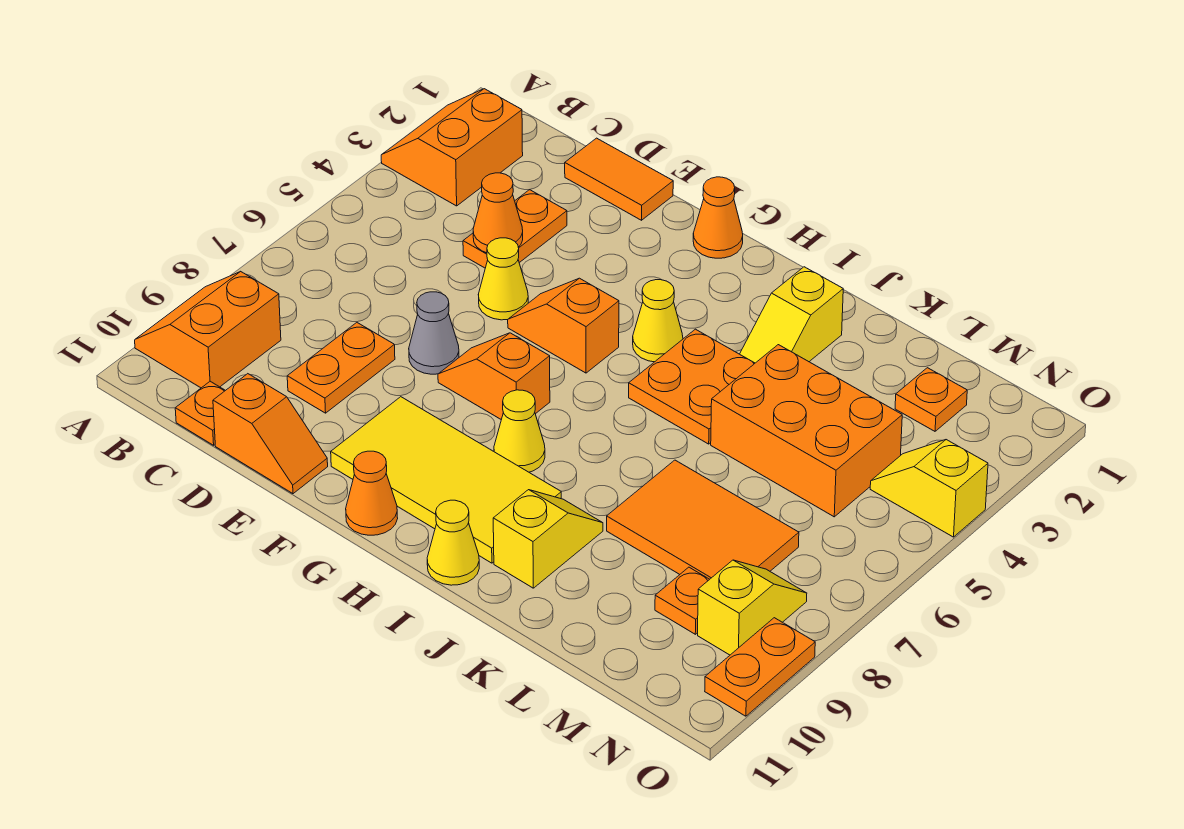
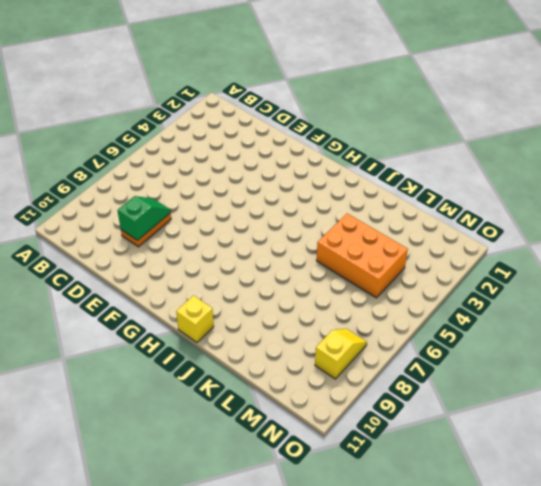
green 1x2 slope [117,196,171,240] -> none
yellow 1x1 brick [176,296,214,342] -> yellow 1x1 cone [427,500,479,585]
none -> orange 2x2 slope [381,89,523,206]
none -> orange 2x2 slope [135,271,281,388]
none -> orange 1x1 plate [175,381,225,445]

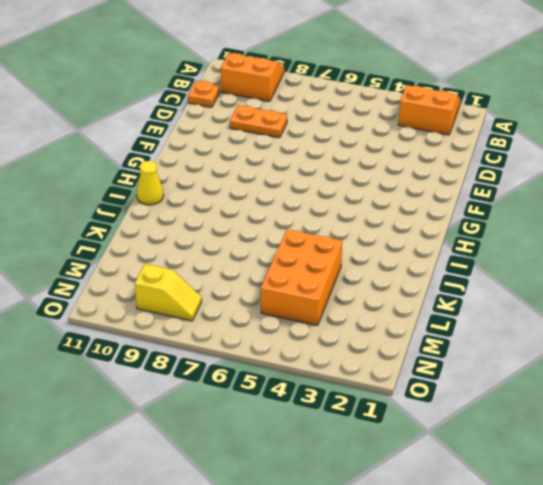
none -> orange 1x2 tile [565,138,673,220]
none -> orange 1x2 plate [463,190,567,268]
none -> orange 1x2 slope [213,374,328,494]

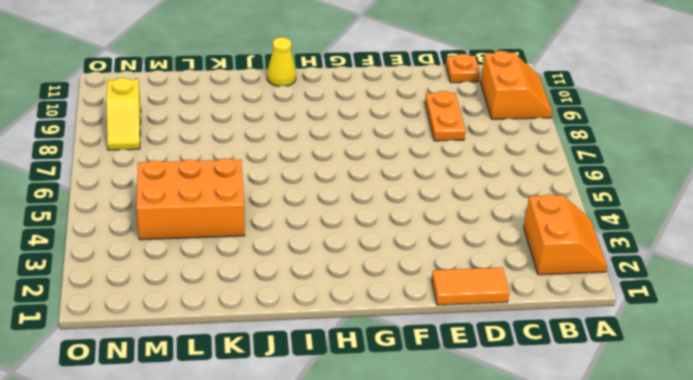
none -> orange 1x2 plate [463,190,567,268]
none -> orange 1x2 slope [213,374,328,494]
none -> yellow 1x1 cone [478,238,528,320]

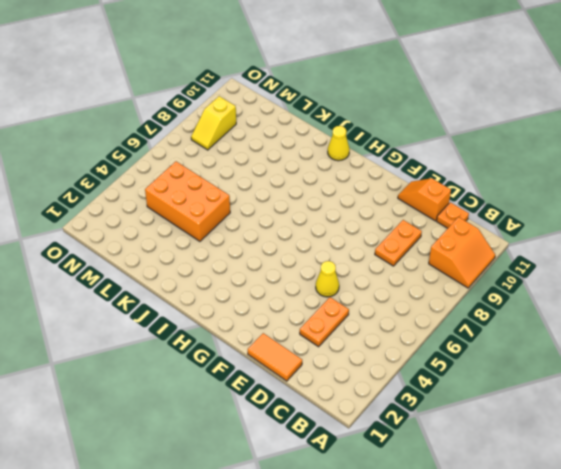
none -> orange 2x2 slope [381,89,523,206]
none -> grey 1x1 cone [409,292,459,374]
none -> orange 1x2 slope [508,278,619,373]

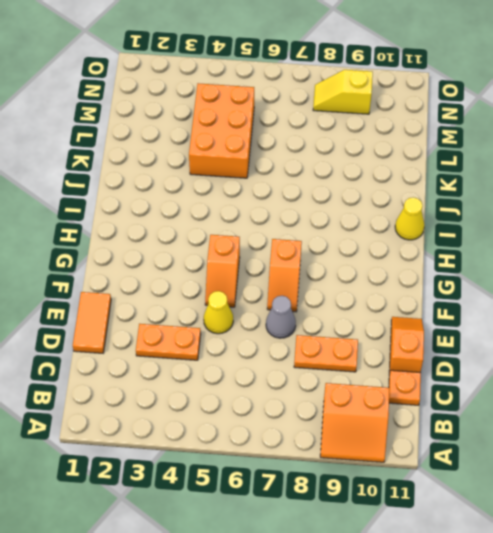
none -> orange 2x2 slope [381,89,523,206]
none -> yellow 2x4 tile [331,397,561,563]
none -> orange 1x1 cone [693,177,743,258]

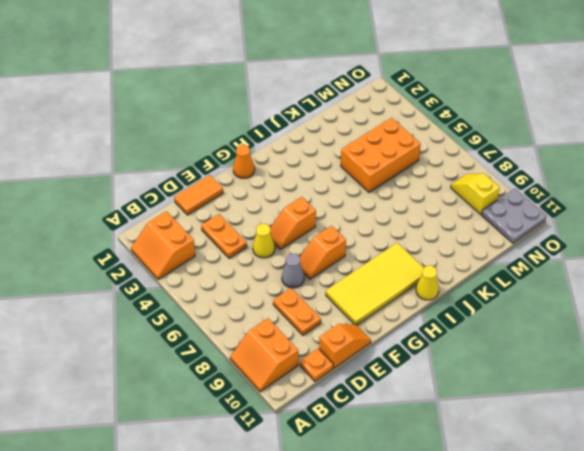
grey 2x2 plate [482,189,546,243] -> orange 1x2 plate [705,618,815,716]
none -> orange 1x1 cone [346,451,398,535]
none -> yellow 1x1 cone [633,280,683,362]
none -> yellow 1x1 cone [494,390,545,472]

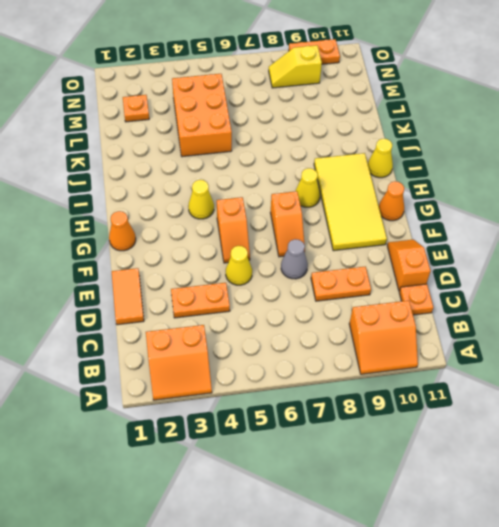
none -> orange 2x2 plate [629,329,755,444]
none -> yellow 1x2 slope [740,267,843,363]
none -> yellow 1x2 slope [493,490,603,588]

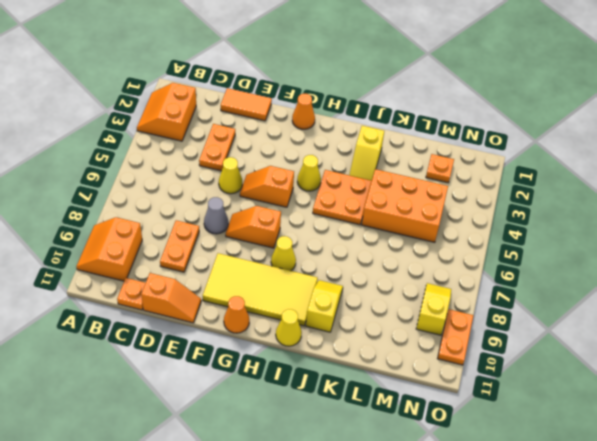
none -> orange 2x3 tile [607,460,799,579]
none -> orange 1x1 plate [655,567,710,634]
none -> yellow 1x2 slope [870,440,988,537]

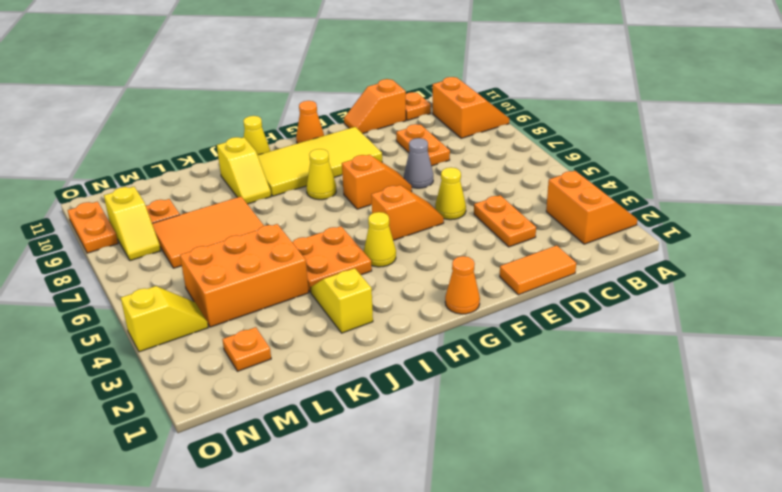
none -> orange 1x1 cone [473,173,523,253]

